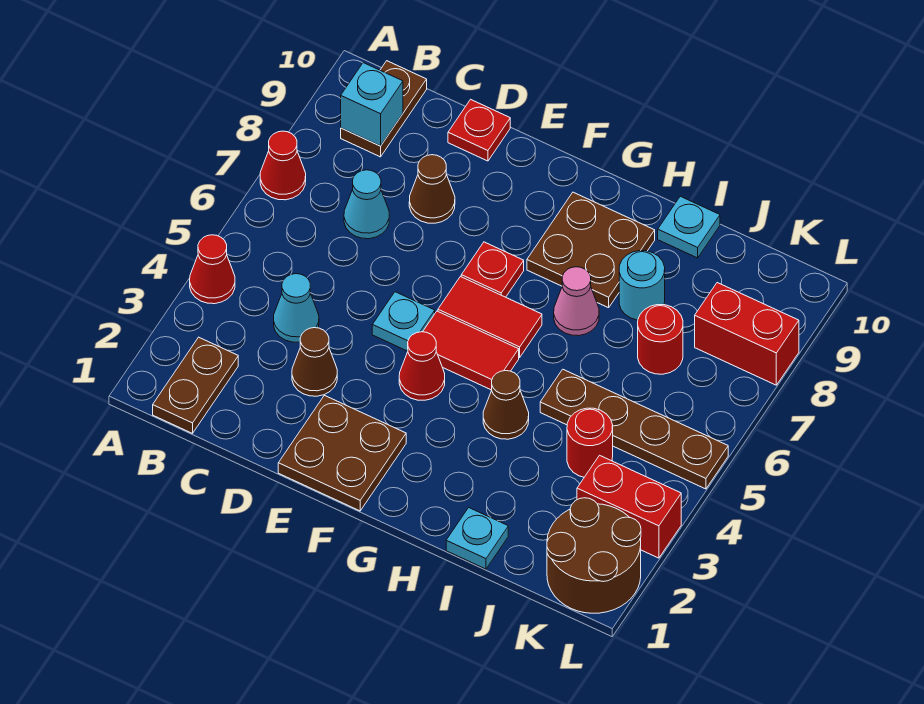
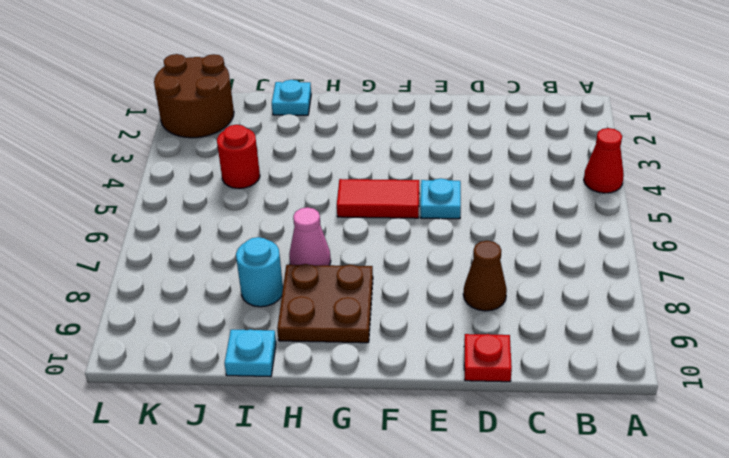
none -> red 1x1 cone [260,131,306,200]
none -> brown 1x2 plate [153,337,238,433]
none -> brown 1x2 plate [341,61,427,157]

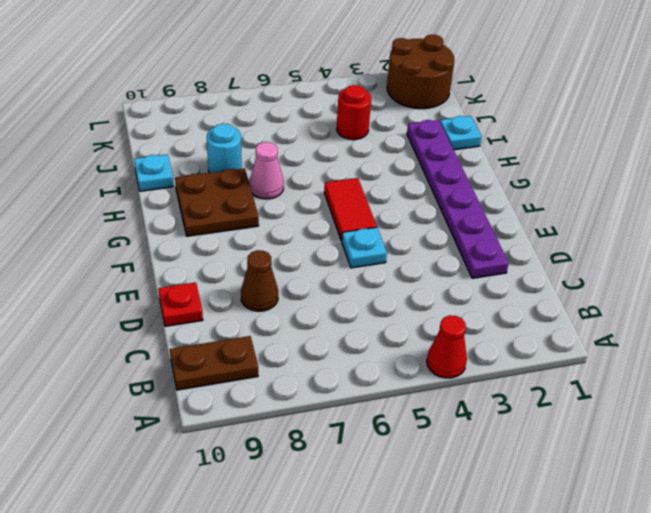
purple 1x6 plate [407,120,509,278] -> brown 2x2 plate [278,395,406,511]
none -> red 1x1 cone [260,131,306,200]
none -> brown 1x2 plate [153,337,238,433]
none -> cyan 1x1 cone [274,274,319,342]

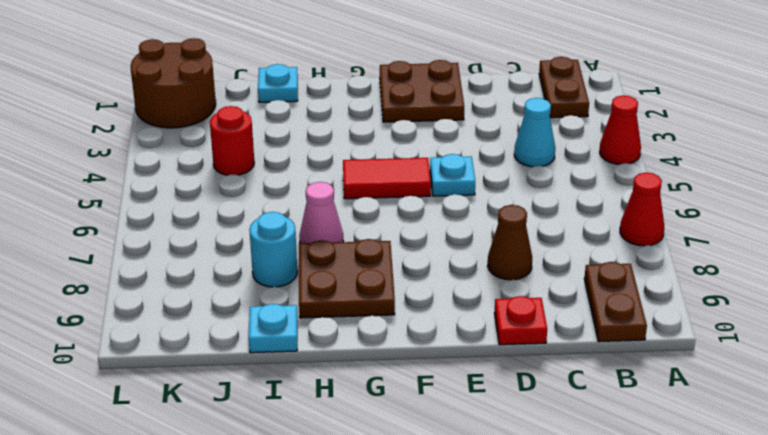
none -> cyan 1x1 cone [344,170,389,239]
none -> brown 1x1 cone [292,328,337,396]
none -> red 1x1 cone [399,332,445,400]

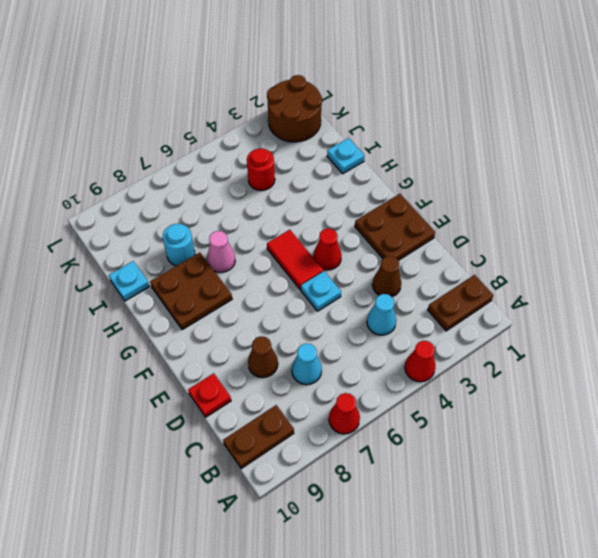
none -> red 1x2 tile [438,277,542,357]
none -> red 1x1 plate [461,242,524,297]
none -> brown 1x1 cone [483,371,529,439]

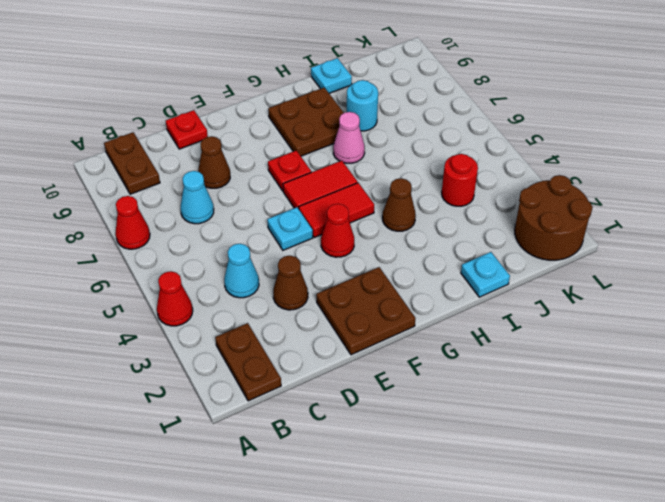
none -> brown 1x4 plate [540,369,728,489]
none -> red 1x1 round brick [638,305,683,374]
none -> red 1x2 brick [577,455,681,558]

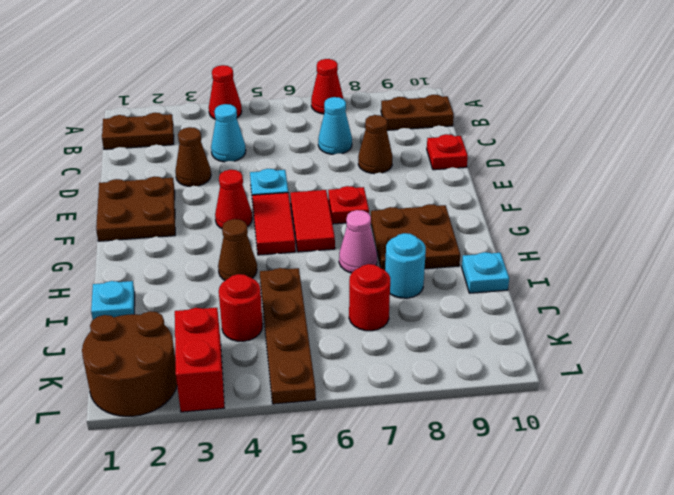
none -> red 1x2 brick [695,283,799,385]
none -> cyan 1x1 brick [341,63,403,146]

